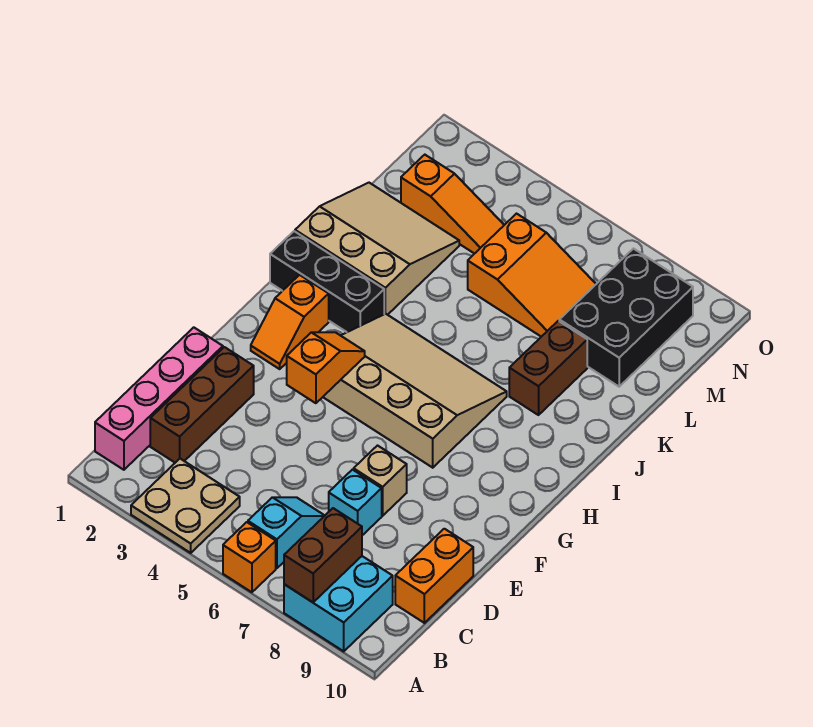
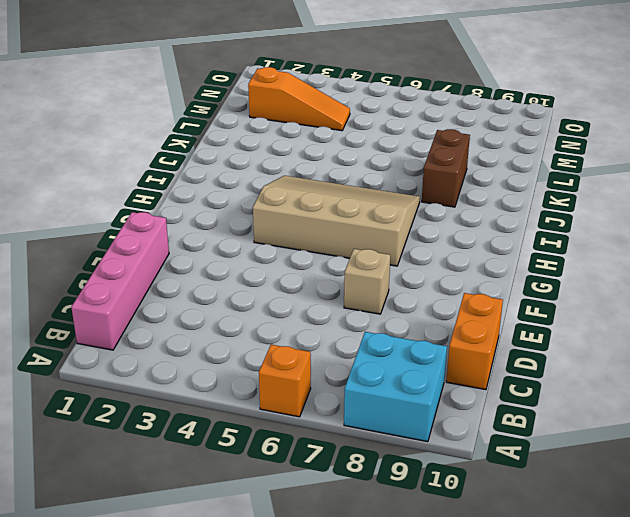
none -> tan 2x2 plate [131,459,240,553]
none -> cyan 1x2 slope [248,497,325,568]
none -> brown 1x3 brick [150,347,254,463]

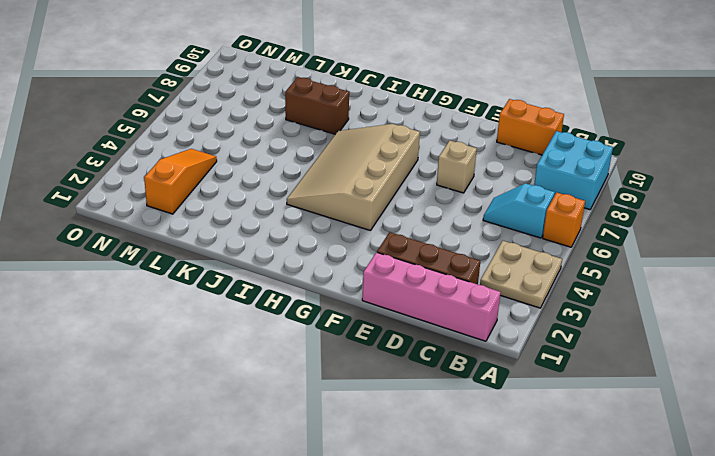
none -> cyan 1x1 brick [329,470,382,535]
none -> orange 1x2 slope [251,275,329,369]
none -> black 1x3 brick [270,231,384,332]

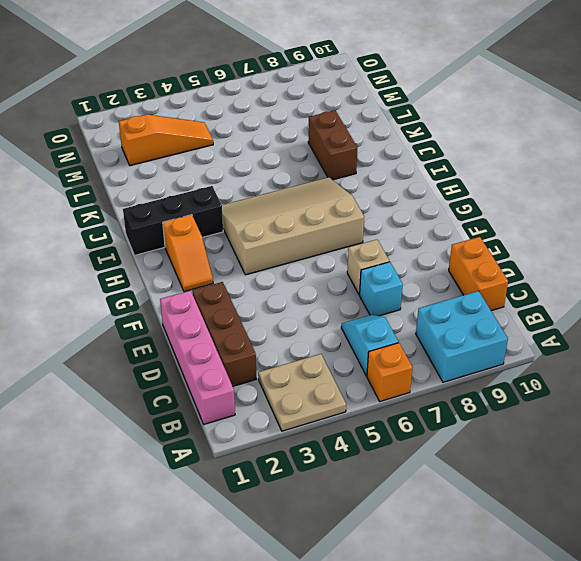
none -> tan 3x3 slope [295,183,459,315]
none -> orange 2x3 slope [468,214,596,337]
none -> black 2x3 brick [559,249,693,387]

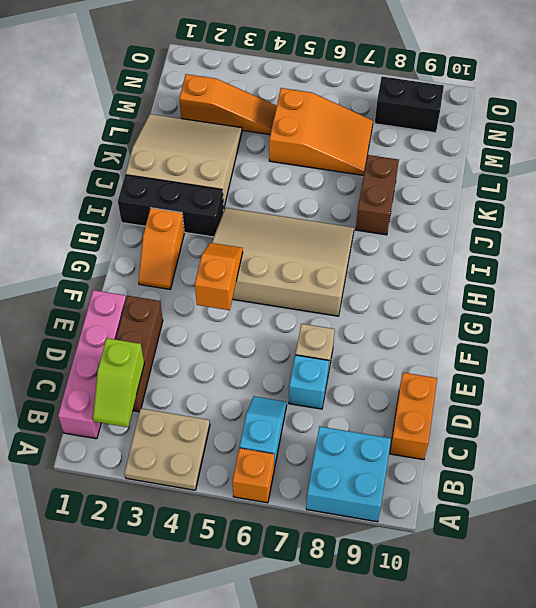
lime 1x2 slope [93,338,144,427] -> none
black 1x2 brick [375,77,444,133] -> black 2x3 brick [559,249,693,387]
none -> brown 1x2 brick [284,508,362,602]

